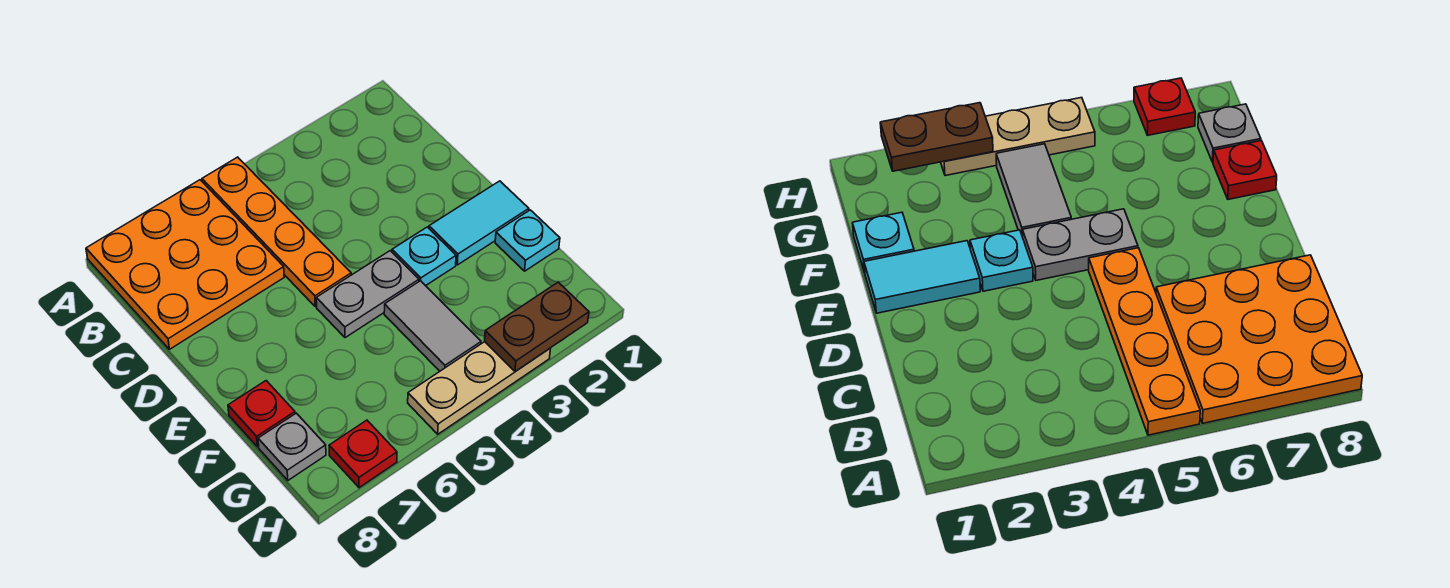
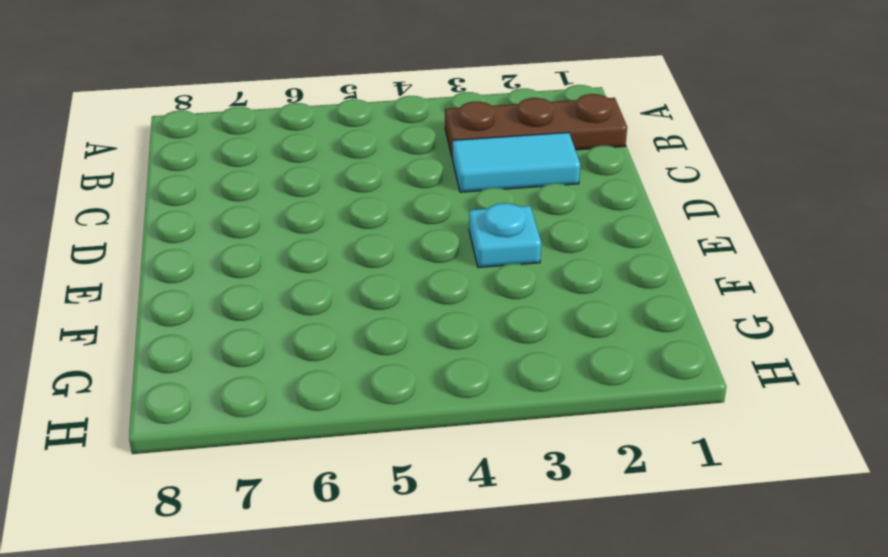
brown 1x3 plate [445,94,627,158] -> none
cyan 1x2 tile [453,132,580,192] -> cyan 1x2 tile moved to [429,181,529,265]
none -> orange 1x4 plate [202,157,351,307]
none -> orange 3x3 plate [86,180,284,349]
none -> grey 1x2 plate [316,251,419,338]

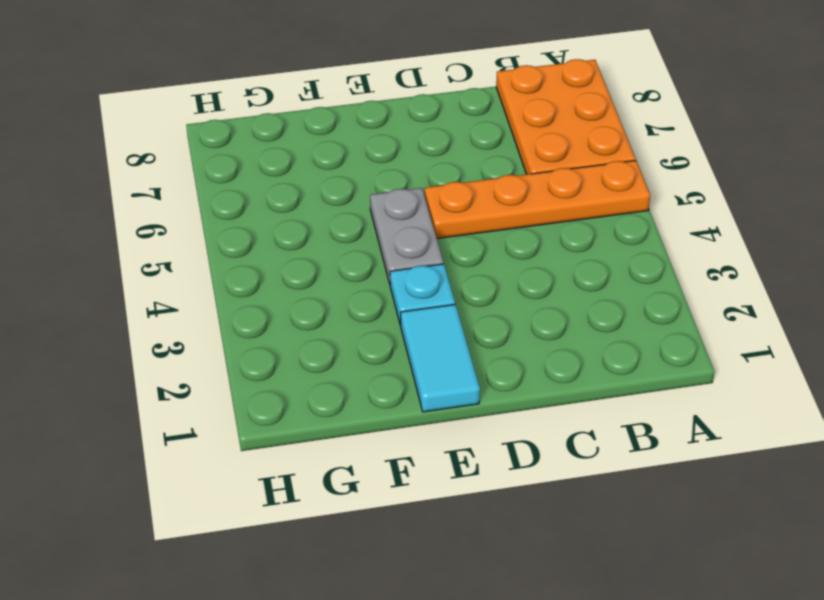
orange 2x3 plate [496,59,636,174] -> orange 3x3 plate [86,180,284,349]
none -> cyan 1x1 plate [495,210,560,271]
none -> grey 1x2 tile [384,281,481,371]
none -> red 1x1 plate [228,381,295,447]

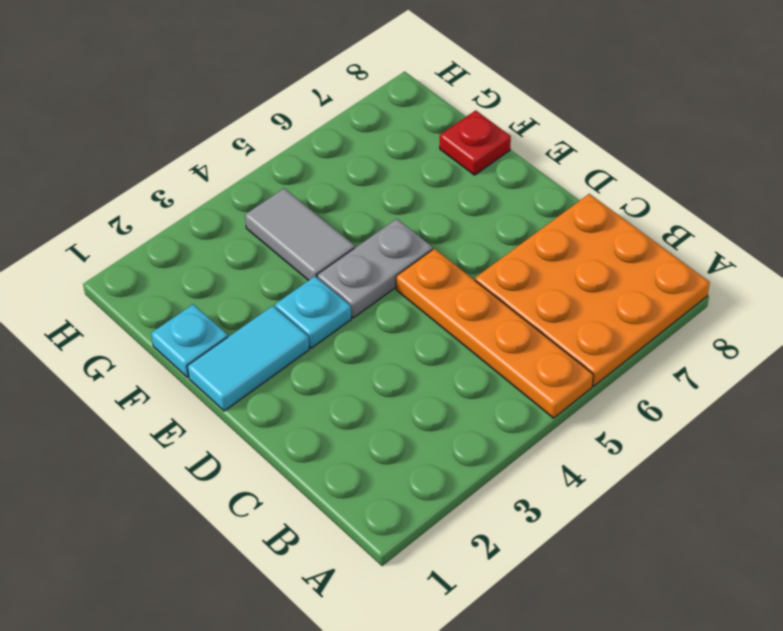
none -> grey 1x1 plate [258,413,326,480]
none -> tan 1x3 plate [408,342,551,434]
none -> red 1x1 plate [329,420,397,488]

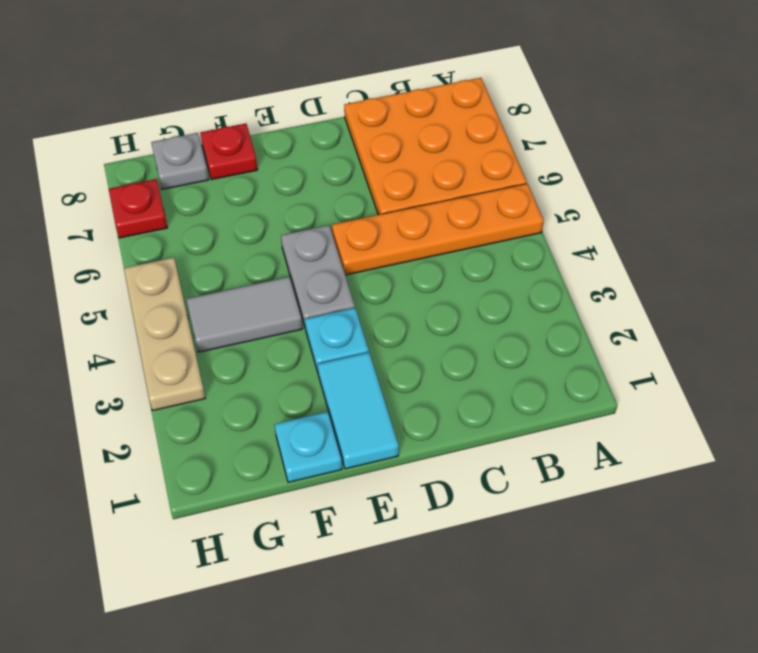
none -> brown 1x2 plate [485,282,589,372]

